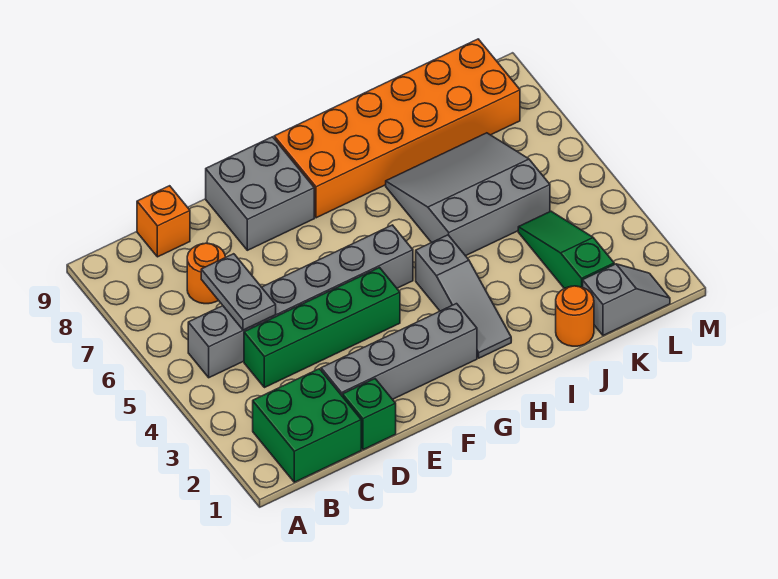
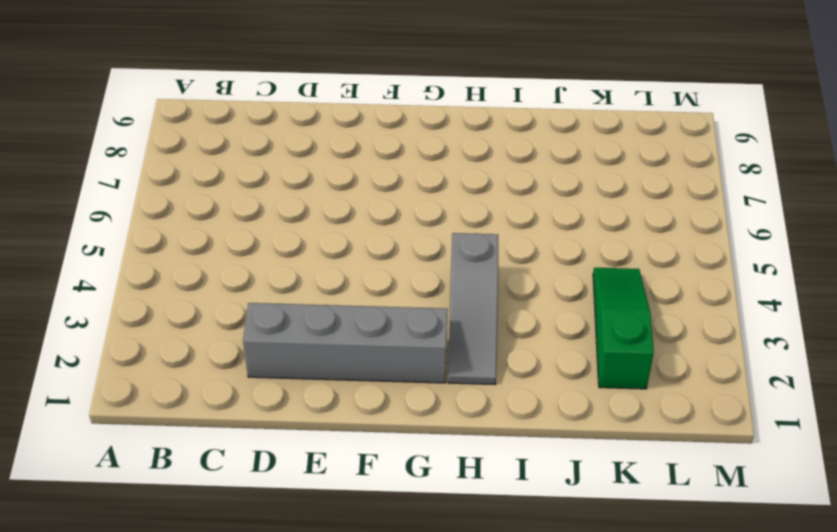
none -> green 2x2 brick [253,369,361,482]
none -> grey 1x6 brick [188,225,413,378]
none -> green 1x4 brick [244,268,400,388]

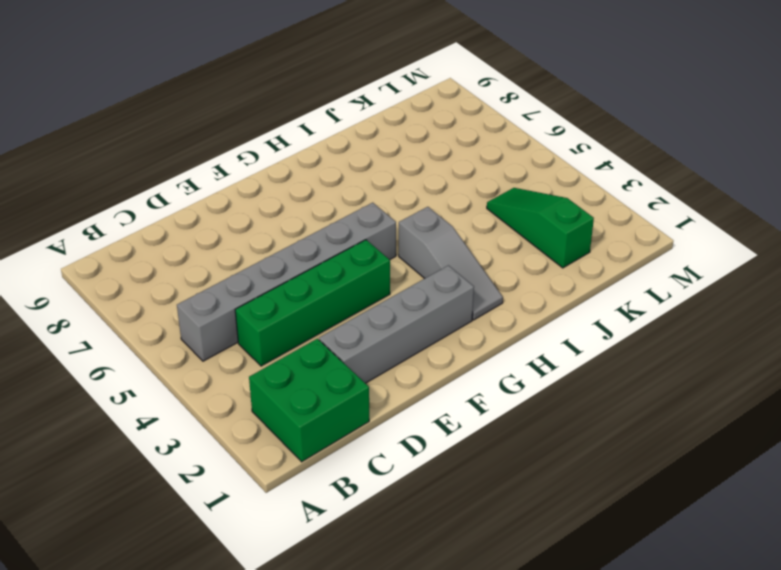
none -> orange 1x1 round brick [187,243,225,304]
none -> orange 1x1 brick [137,186,190,257]
none -> green 1x1 brick [343,379,396,450]

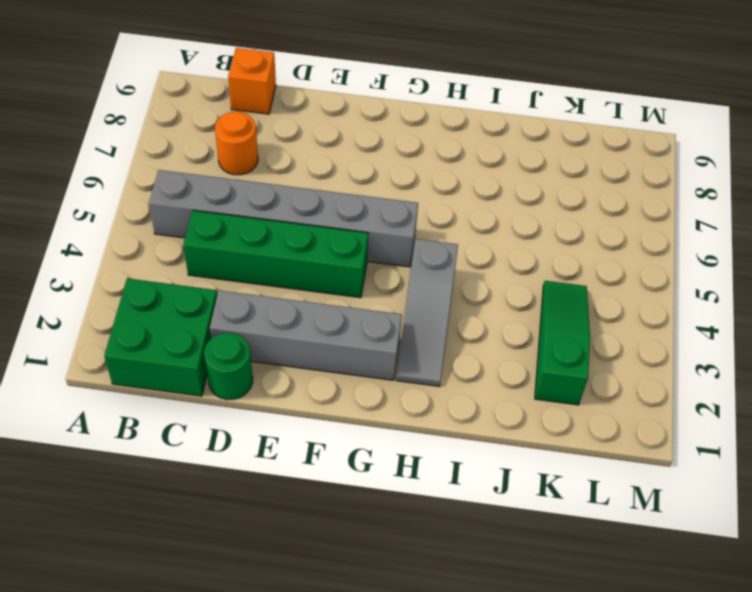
green 1x1 round brick [204,333,253,400] -> green 1x1 brick [343,379,396,450]
none -> grey 2x2 brick [206,137,314,250]
none -> orange 2x6 brick [274,39,520,218]
none -> grey 3x3 slope [386,133,550,256]

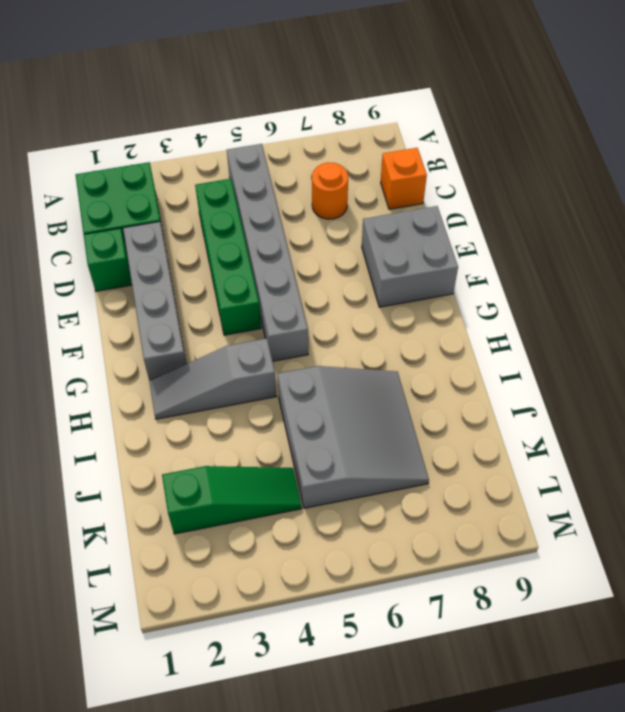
none -> orange 2x6 brick [274,39,520,218]
none -> orange 1x1 round brick [556,286,594,346]
none -> grey 1x2 slope [583,264,670,335]

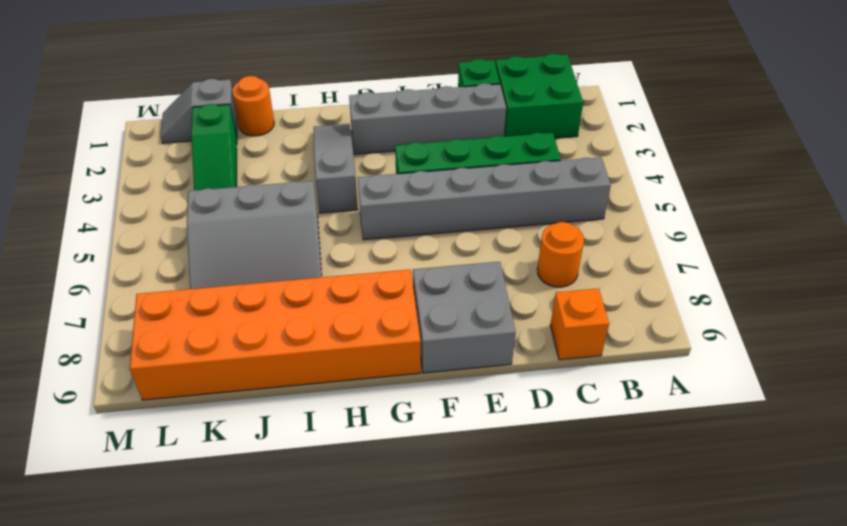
none -> grey 1x2 plate [201,254,276,330]

